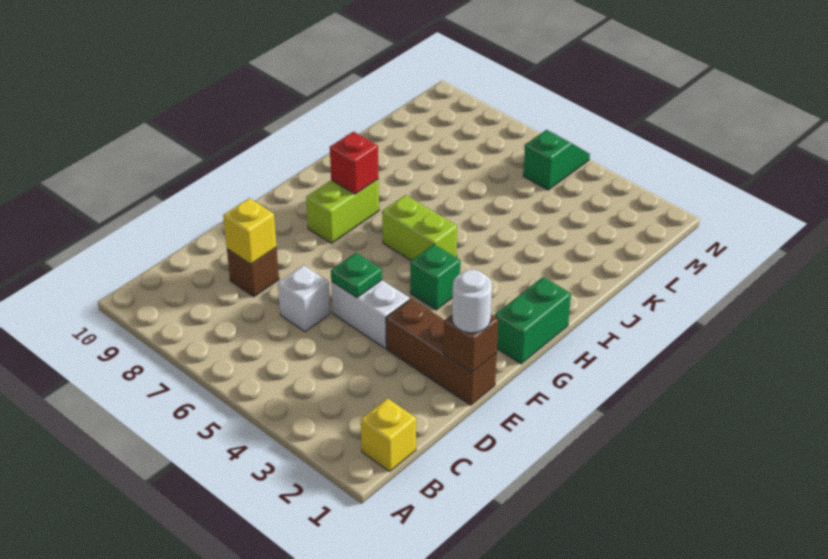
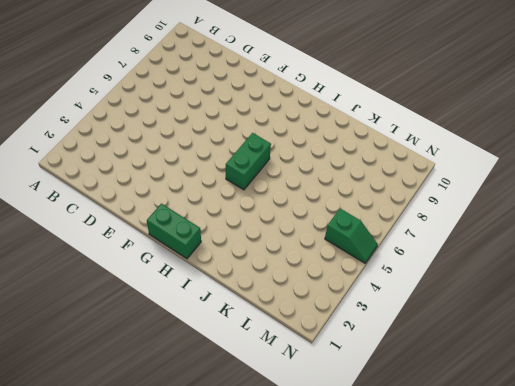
green 1x2 brick [226,133,271,190] -> lime 1x2 brick [382,195,457,261]
none -> yellow 1x1 brick [361,398,416,471]
none -> white 1x1 brick [278,265,330,332]
none -> brown 1x1 brick [227,248,279,297]

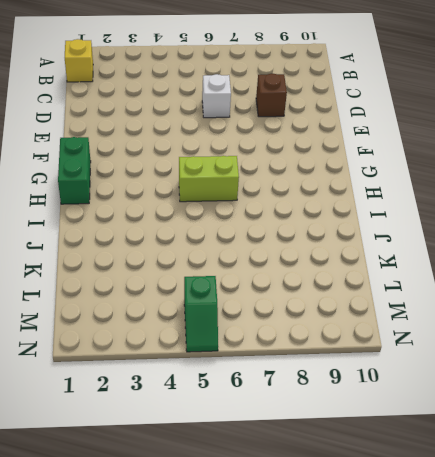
none -> brown 1x3 brick [386,299,497,405]
none -> white 1x2 brick [331,280,410,348]
none -> green 1x1 brick [410,244,460,310]

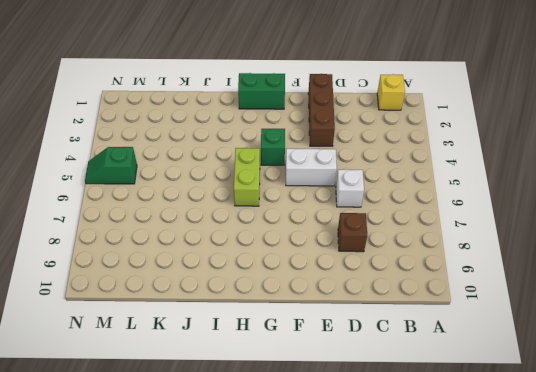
white 1x2 brick [286,149,337,186] -> white 1x2 brick turned to [331,280,410,348]
none -> lime 1x2 brick [306,179,379,243]
none -> yellow 1x1 brick [223,198,276,264]
none -> brown 1x1 brick [444,315,498,373]

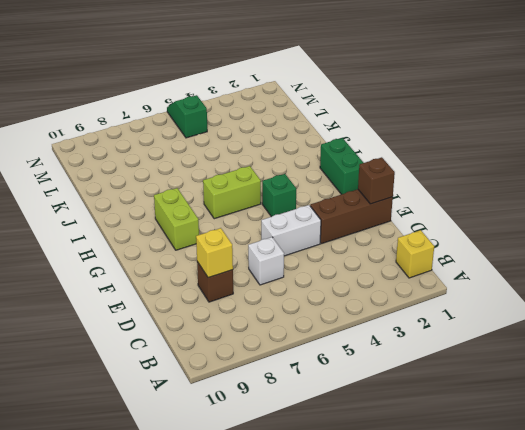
none -> green 1x1 plate [331,253,382,298]
none -> red 1x1 brick [330,132,379,194]
none -> white 1x1 round brick [452,270,492,333]

